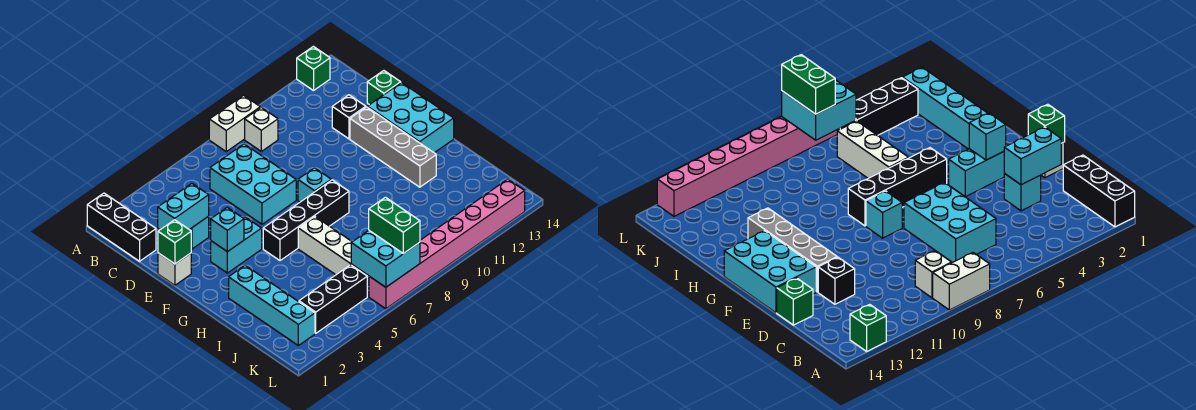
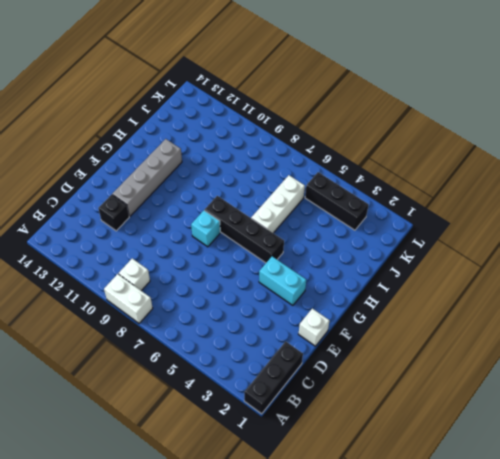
none -> green 1x1 brick [297,46,330,91]
none -> cyan 2x3 brick [210,144,296,224]
none -> cyan 1x1 brick [190,216,209,249]

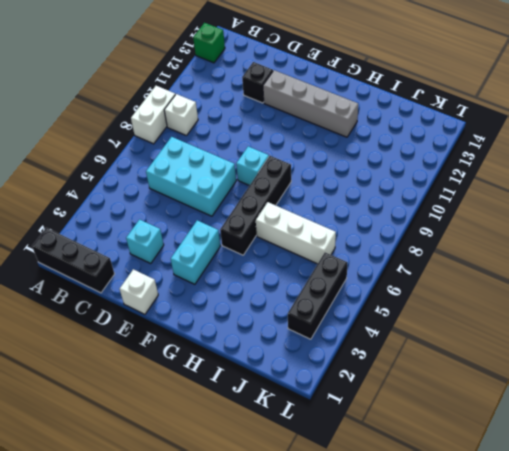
none -> green 1x1 brick [367,71,401,105]
none -> cyan 2x3 brick [367,83,454,153]
none -> cyan 1x4 brick [229,265,315,345]

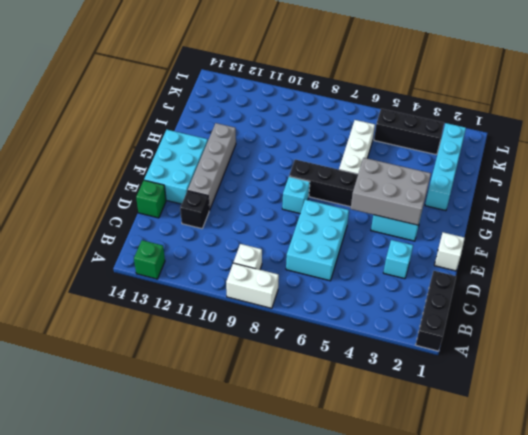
grey 2x3 brick [351,158,431,225] -> cyan 1x1 brick [211,207,244,252]
none -> pink 1x8 brick [369,179,525,309]
none -> cyan 1x2 brick [158,183,209,230]
none -> green 1x1 brick [158,220,191,264]

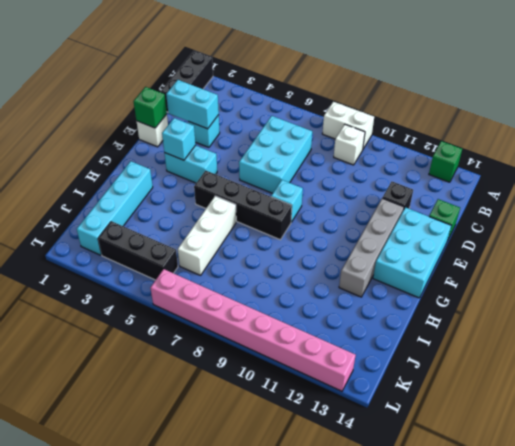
none -> cyan 2x2 brick [351,231,420,287]
none -> green 1x2 brick [369,197,420,254]

